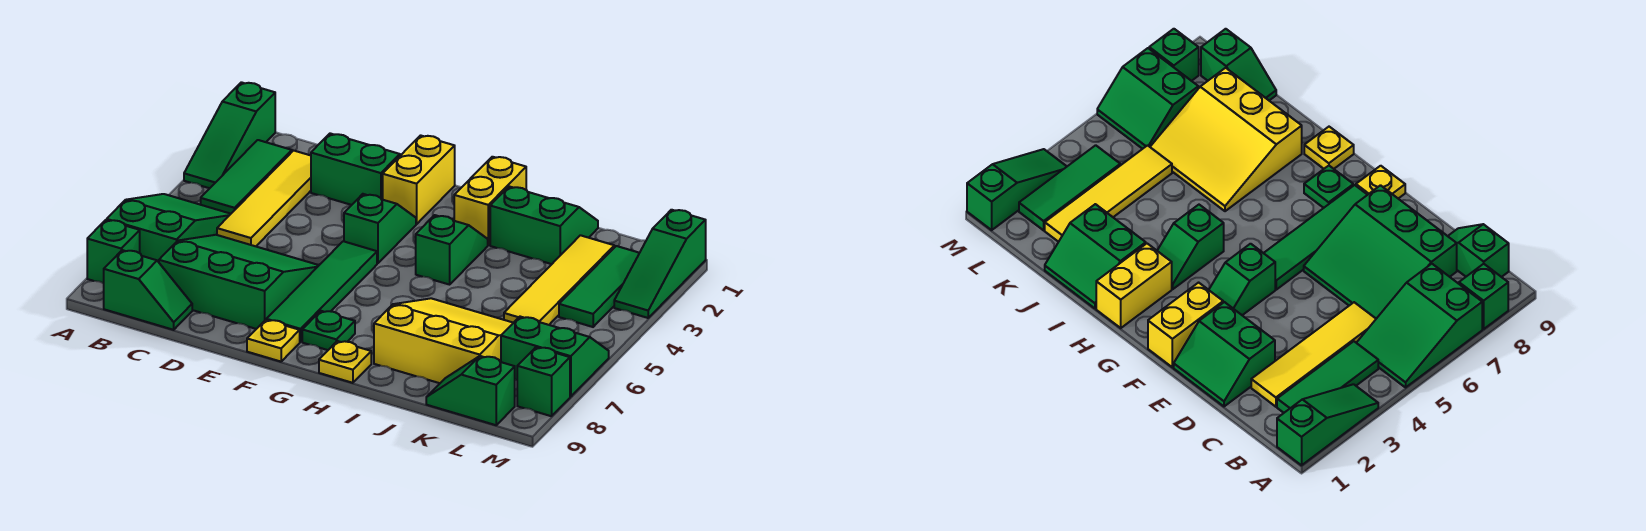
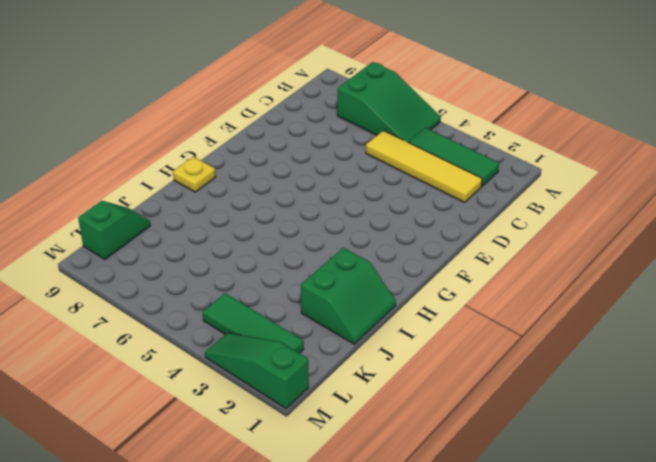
none -> green 1x3 slope [184,82,275,188]
none -> green 1x1 brick [87,220,140,283]
none -> green 1x2 slope [104,250,192,330]

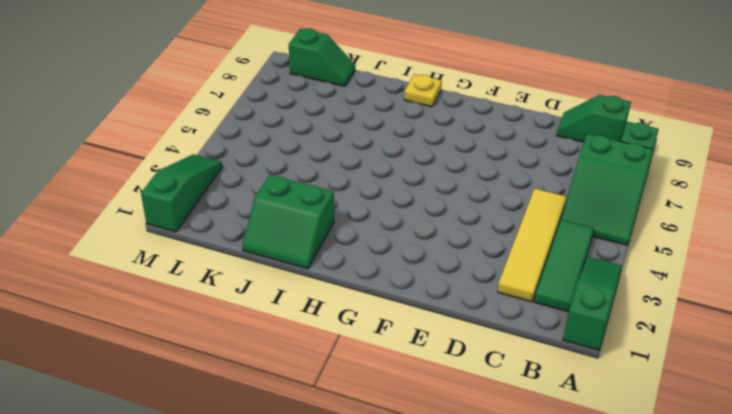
none -> green 3x3 slope [159,235,319,329]
none -> green 2x2 slope [311,133,401,205]
none -> yellow 1x2 brick [383,135,455,224]

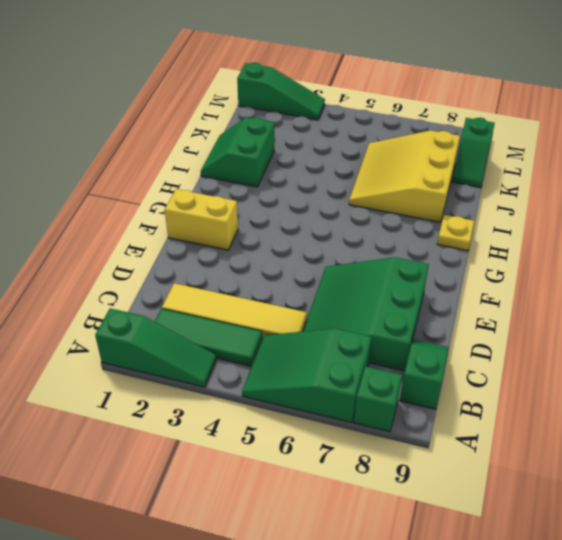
none -> green 2x2 slope [311,133,401,205]
none -> green 1x2 slope [344,194,416,263]
none -> green 1x4 tile [267,241,377,342]

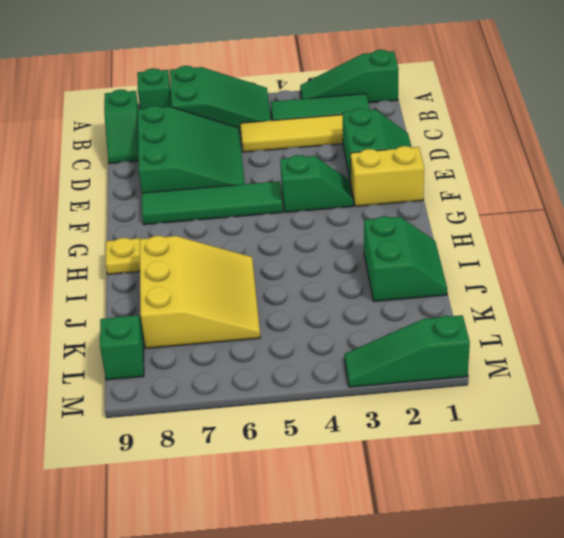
none -> yellow 1x1 plate [247,320,300,362]
none -> green 1x1 plate [302,311,355,350]
none -> yellow 1x2 brick [454,157,526,245]

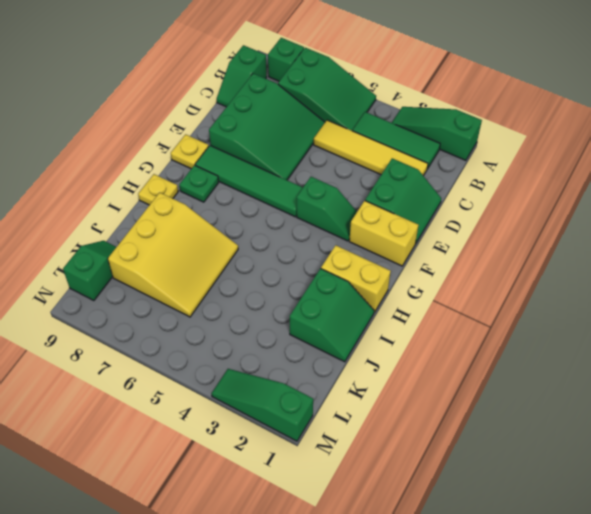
none -> green 1x2 slope [416,215,488,285]
none -> yellow 1x4 tile [504,235,614,325]
none -> green 1x3 tile [559,246,639,327]

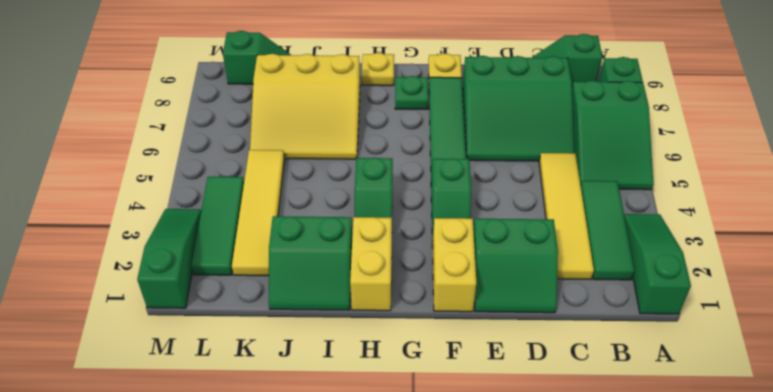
none -> green 2x2 slope [501,317,609,397]
none -> green 1x1 brick [517,347,570,416]

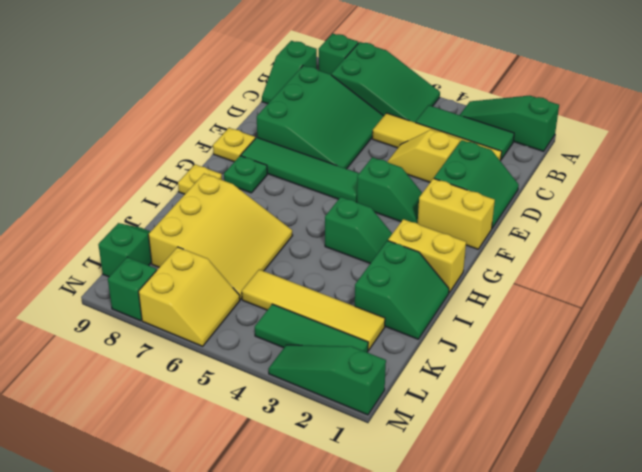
yellow 1x2 slope [387,130,460,182] -> none
yellow 2x2 slope [138,247,240,346] -> green 2x2 slope [501,317,609,397]

